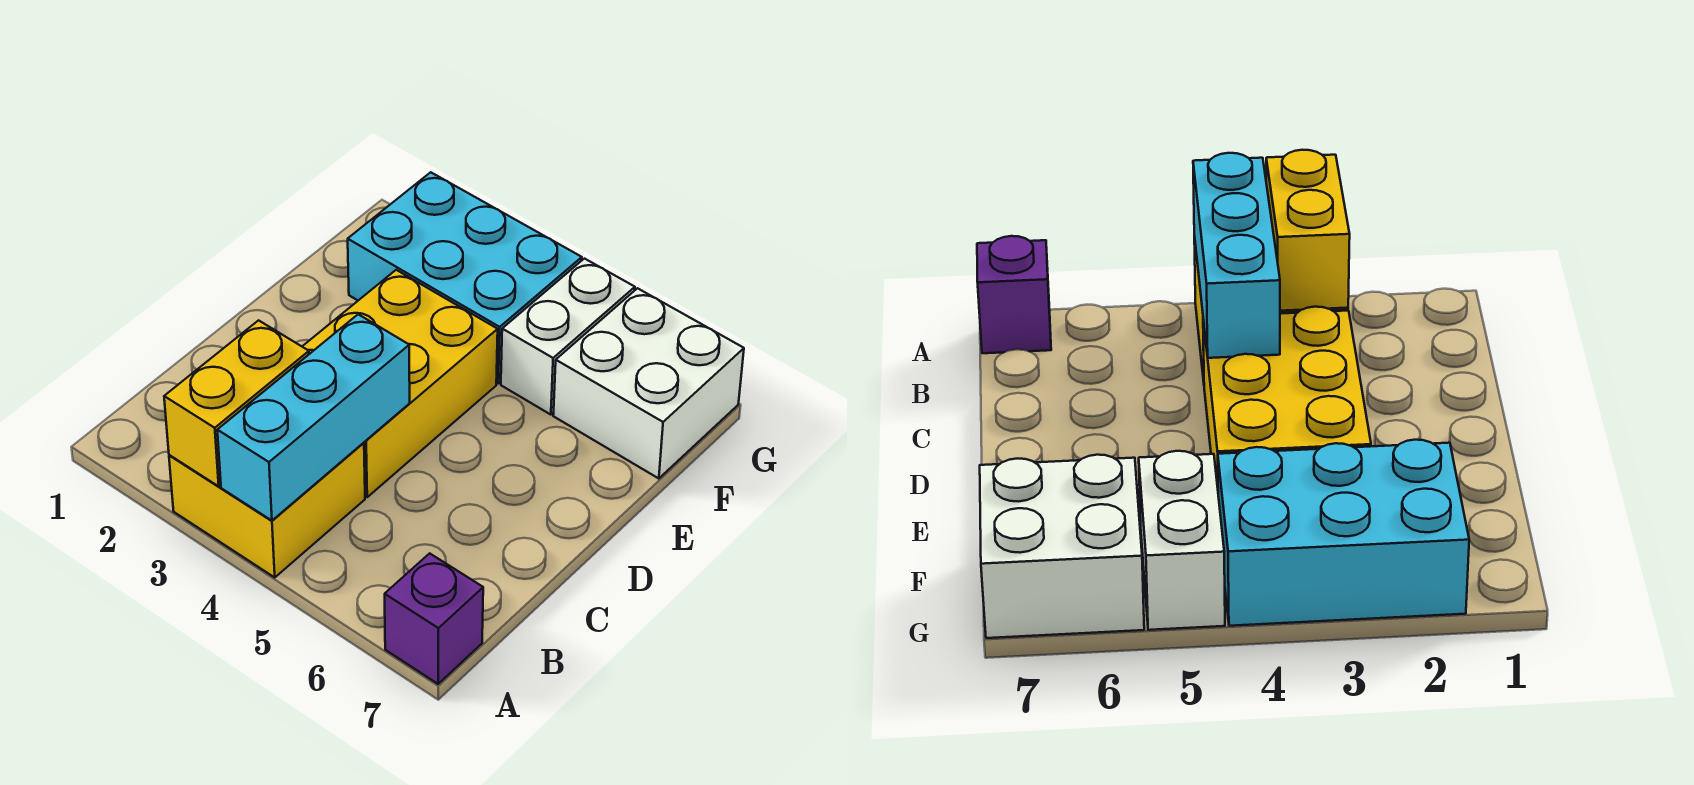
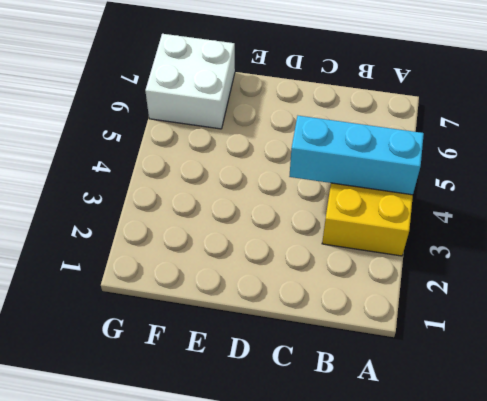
none -> purple 1x1 brick [385,553,483,684]
none -> yellow 2x3 brick [302,270,498,497]

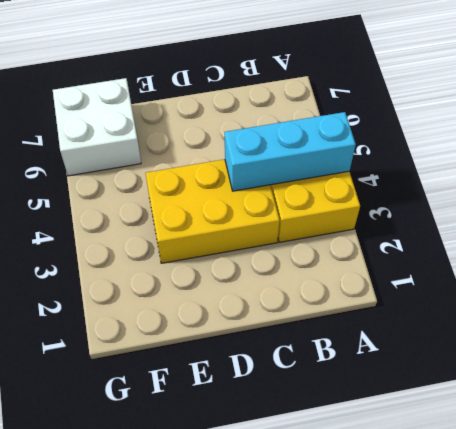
none -> purple 1x1 brick [385,553,483,684]
none -> cyan 2x3 brick [348,172,582,383]

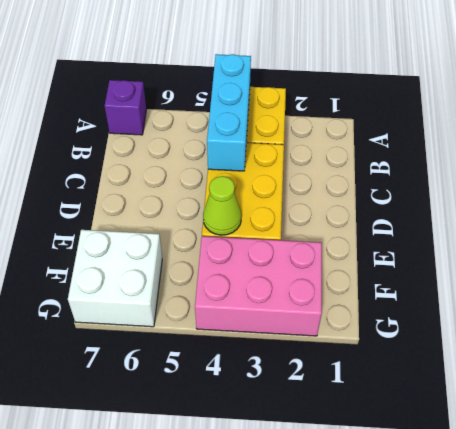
lime 1x1 cone [203,176,241,235] -> none
pink 2x3 brick [195,236,322,336] -> cyan 2x3 brick [348,172,582,383]
none -> white 1x2 brick [501,259,635,415]
none -> yellow 1x2 brick [164,320,309,486]

